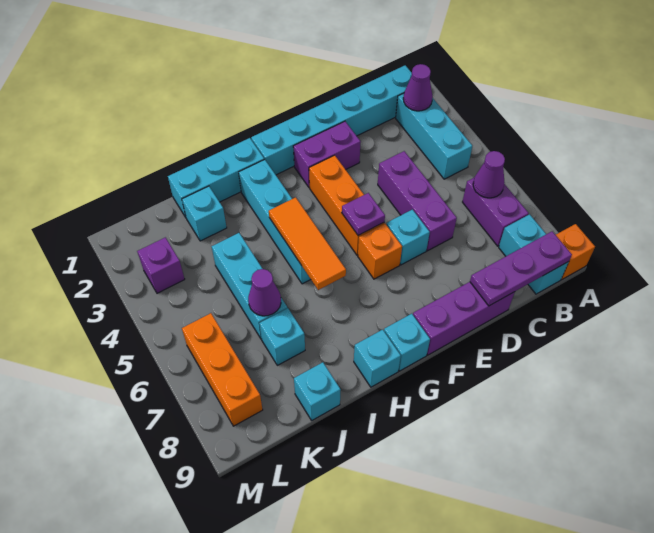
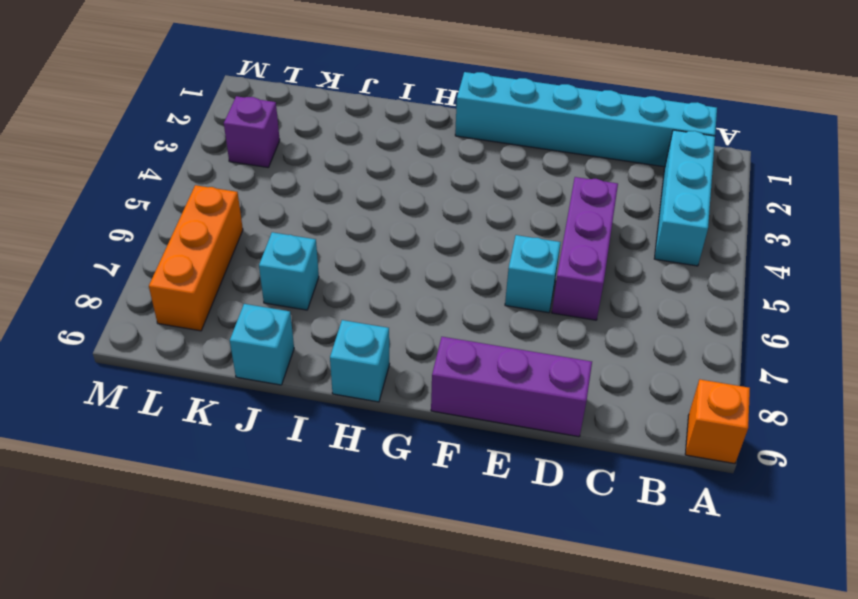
none -> purple 1x2 brick [463,178,529,246]
none -> cyan 1x2 brick [499,214,569,294]
none -> purple 1x2 brick [293,121,361,187]

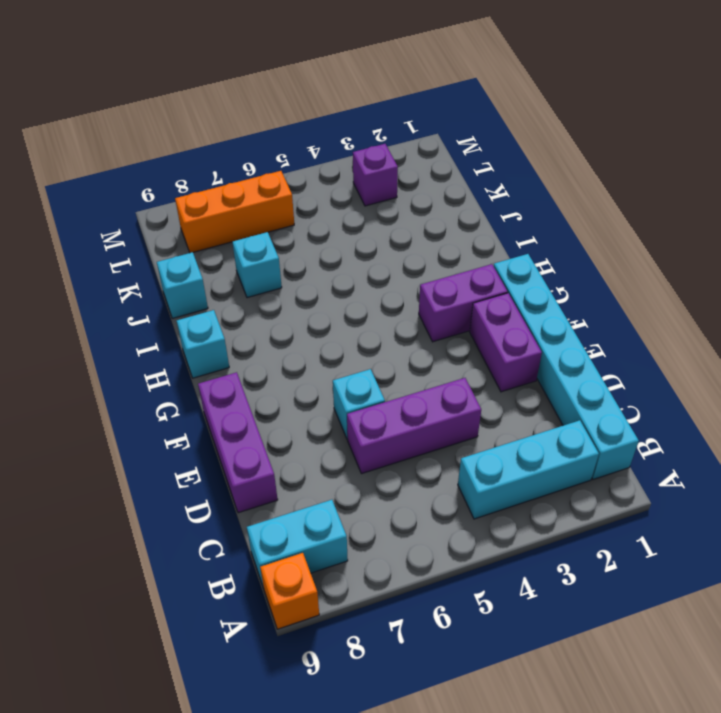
purple 1x2 brick [419,264,507,342] -> purple 1x2 brick moved to [463,178,529,246]
none -> orange 1x3 brick [309,155,384,255]
none -> orange 1x1 brick [358,224,402,279]
none -> cyan 1x1 brick [384,314,430,371]

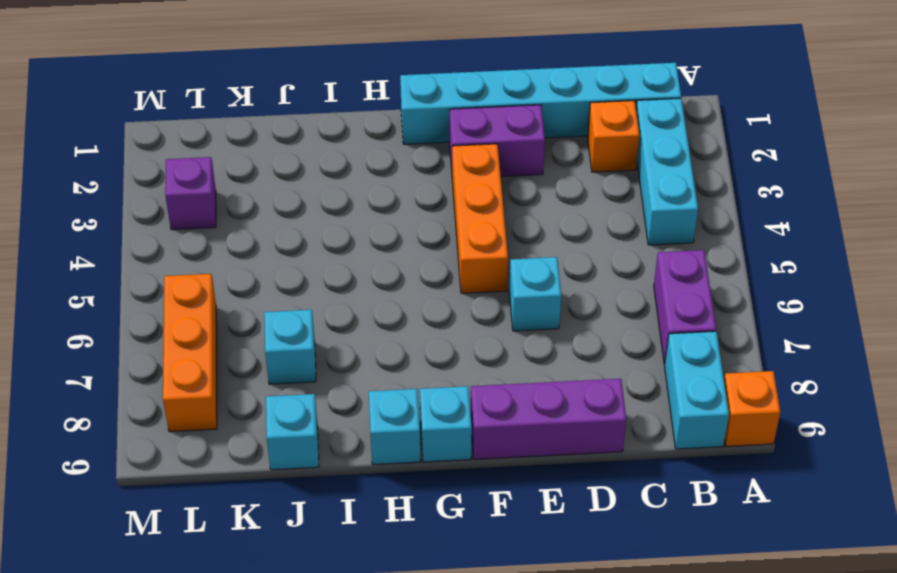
orange 1x1 brick [588,101,640,172] -> orange 1x1 brick moved to [358,224,402,279]
none -> purple 1x3 brick [378,151,457,251]
none -> cyan 1x3 brick [168,138,264,217]
none -> cyan 1x4 brick [239,159,311,284]

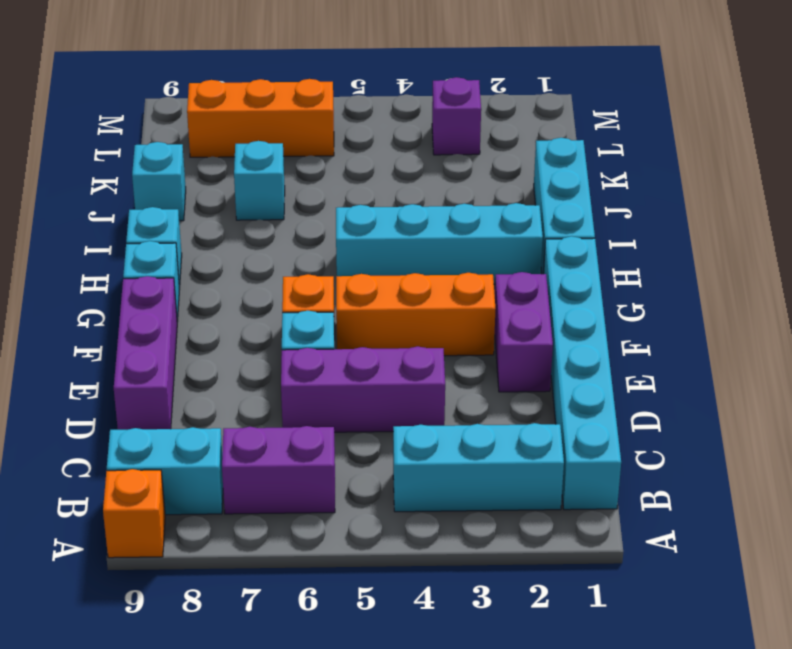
none -> cyan 1x1 brick [182,186,227,241]
none -> cyan 1x3 brick [212,233,287,339]
none -> purple 1x1 cone [403,64,433,111]

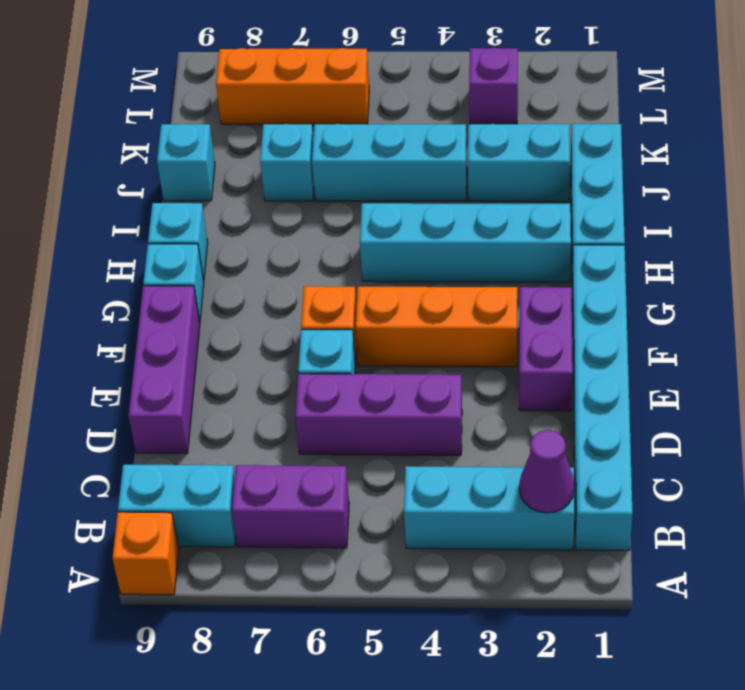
cyan 1x2 brick [468,124,570,201] -> cyan 1x1 brick [182,186,227,241]
none -> purple 1x1 cone [473,151,505,198]
none -> purple 1x3 plate [470,231,572,306]
none -> purple 1x1 plate [342,193,385,235]

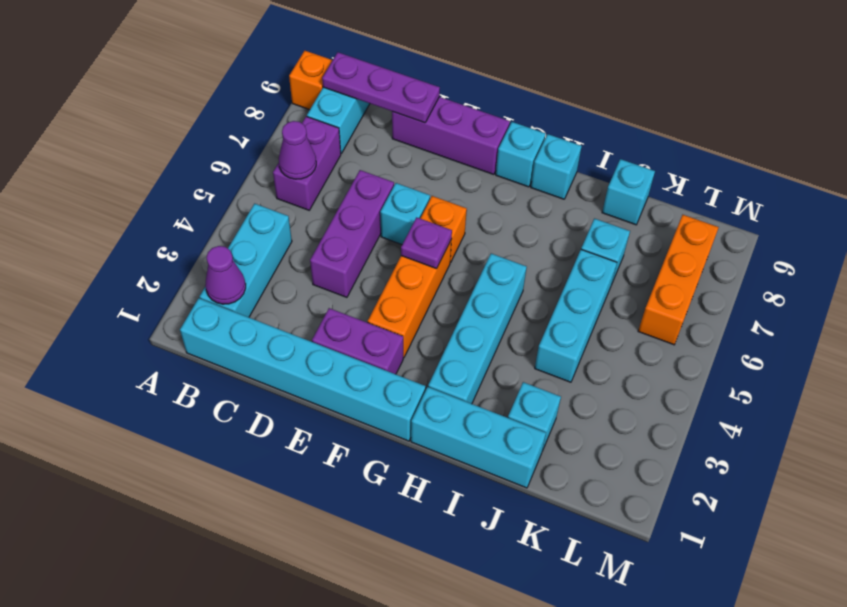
none -> purple 1x1 brick [137,237,185,293]
none -> orange 1x3 tile [269,197,346,290]
none -> purple 1x1 cone [248,269,281,316]

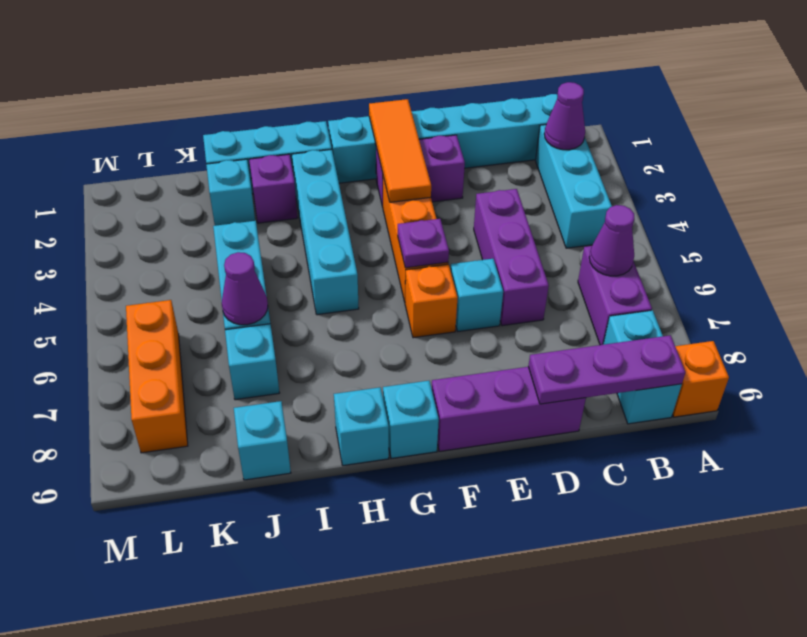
orange 1x3 tile [369,99,431,202] -> orange 1x3 tile moved to [269,197,346,290]
purple 1x1 brick [249,154,298,223] -> purple 1x1 brick moved to [137,237,185,293]

